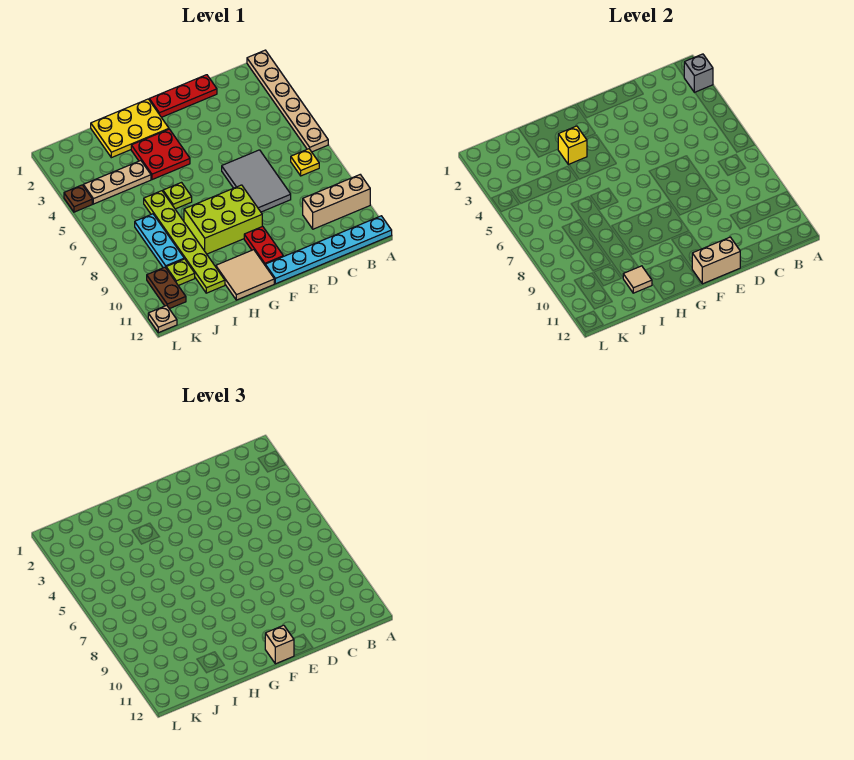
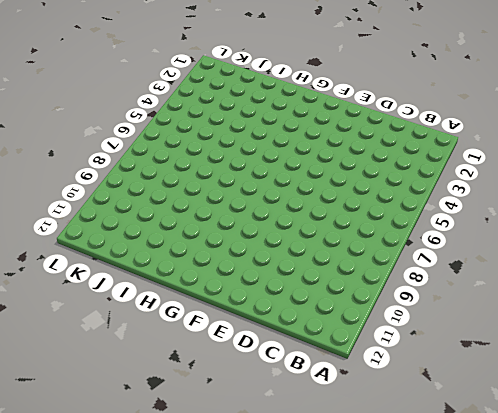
none -> tan 1x6 plate [247,50,328,152]
none -> tan 1x3 brick [303,175,370,229]
none -> cyan 1x6 plate [265,216,392,284]

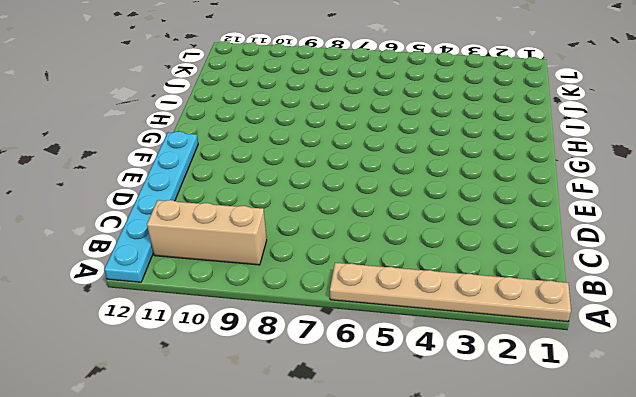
tan 1x3 brick [147,200,267,265] -> tan 1x3 brick turned to [303,175,370,229]
none -> yellow 1x1 plate [291,149,319,176]
none -> red 1x3 plate [149,75,217,117]
none -> grey 2x3 tile [222,150,291,212]

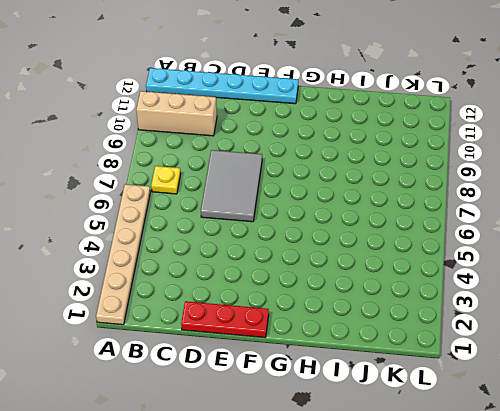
none -> lime 2x3 brick [184,185,262,254]
none -> red 1x2 plate [244,226,283,265]
none -> yellow 2x3 plate [91,99,169,158]

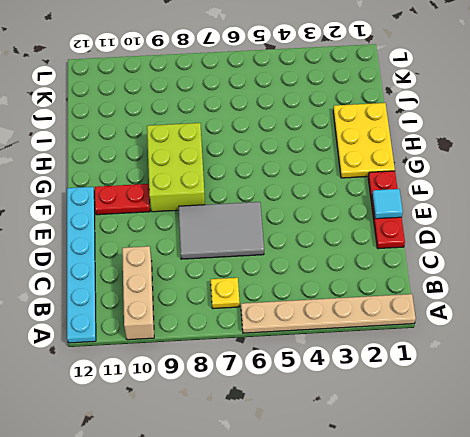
cyan 1x1 tile [372,189,403,219] -> none
none -> red 2x2 plate [131,129,190,180]
none -> tan 2x2 tile [216,250,274,300]
none -> lime 1x1 plate [163,183,192,209]

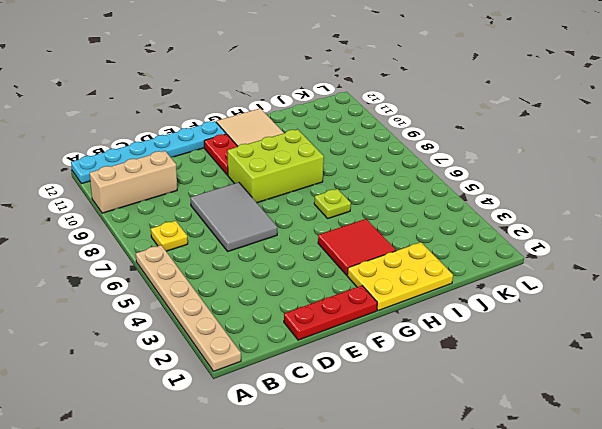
red 2x2 tile [318,219,396,275] -> red 2x2 plate [131,129,190,180]
none -> tan 1x3 plate [83,161,151,204]
none -> lime 1x6 plate [144,191,225,293]
none -> cyan 1x3 plate [135,214,184,268]

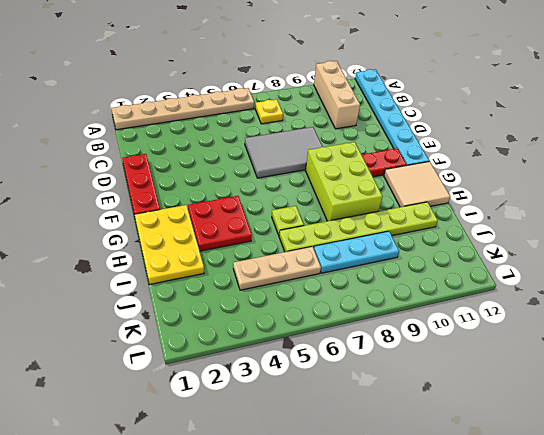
tan 1x3 plate [233,247,321,290] -> tan 1x3 plate turned to [83,161,151,204]
none -> lime 1x1 plate [166,259,195,286]
none -> brown 1x2 plate [147,267,186,309]
none -> brown 1x1 plate [64,185,92,212]

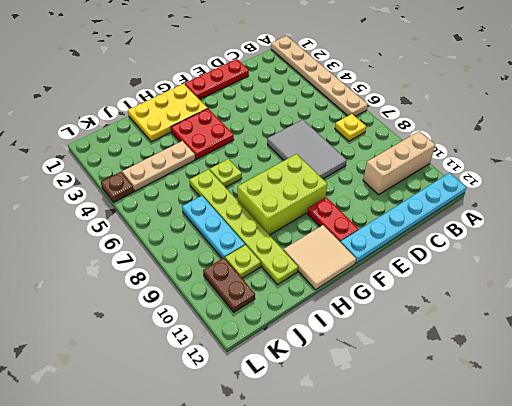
none -> tan 1x1 plate [148,305,177,333]
none -> grey 1x1 brick [684,54,713,92]
none -> tan 1x2 brick [692,237,740,284]

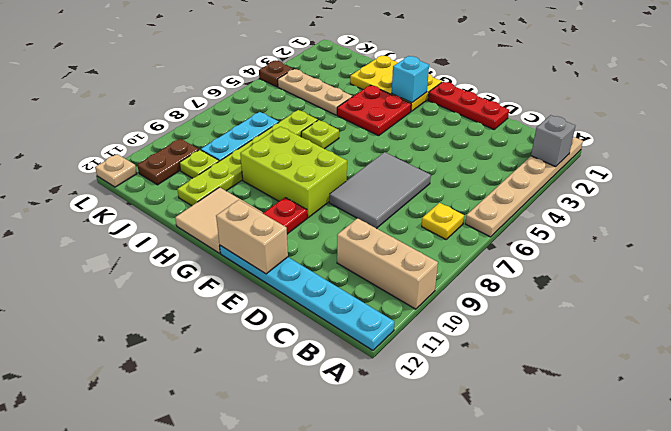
cyan 1x1 brick [392,56,429,103] -> none
none -> yellow 1x1 brick [558,126,587,164]
none -> tan 1x1 tile [623,266,652,293]
none -> tan 1x1 brick [265,625,294,664]

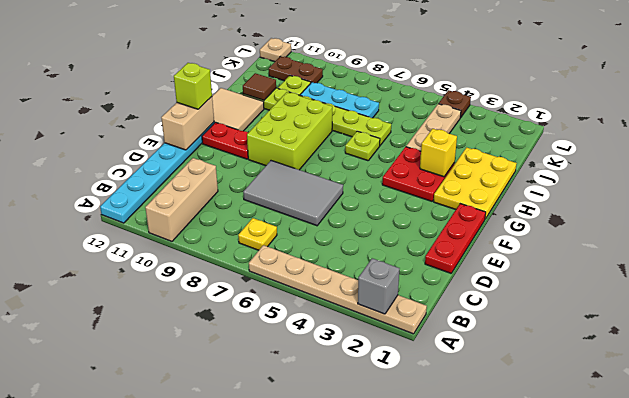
lime 1x1 brick [174,63,212,109] -> tan 1x1 brick [265,625,294,664]
brown 1x1 tile [243,73,276,100] -> tan 1x1 tile [623,266,652,293]

